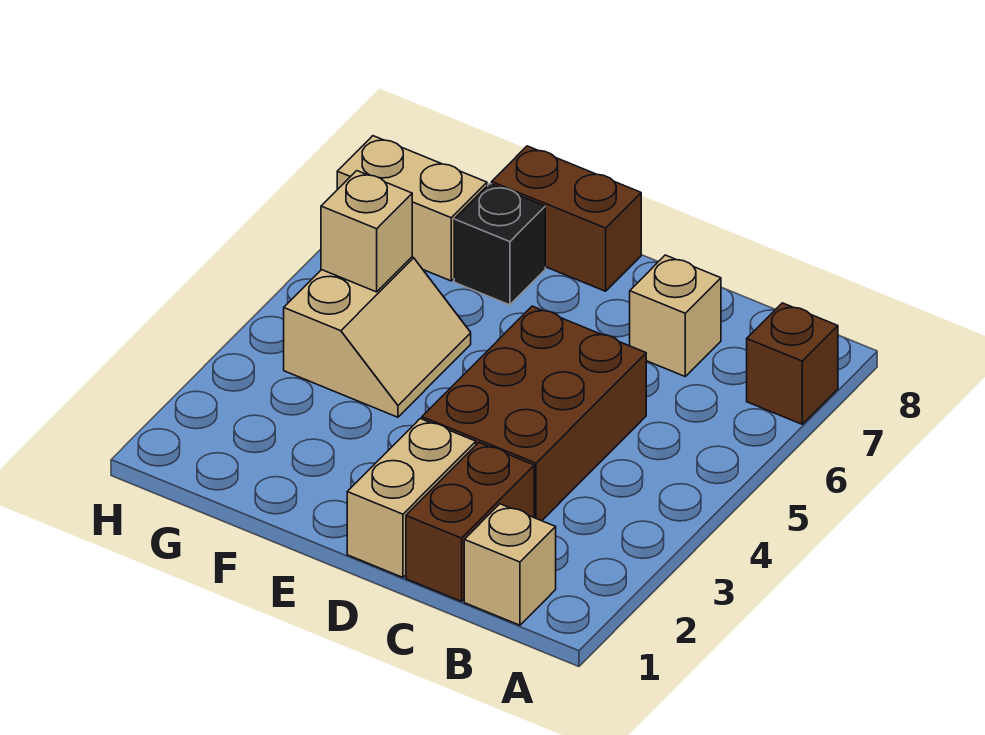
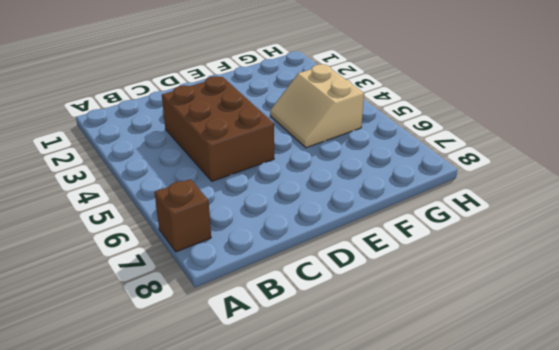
none -> tan 1x1 brick [464,504,556,625]
none -> brown 1x2 brick [406,443,534,601]

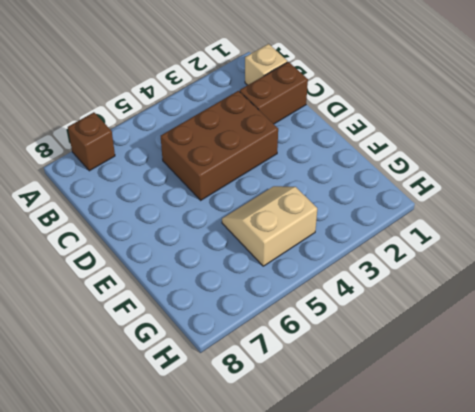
none -> tan 1x1 brick [630,255,721,376]
none -> tan 1x2 brick [347,419,476,577]

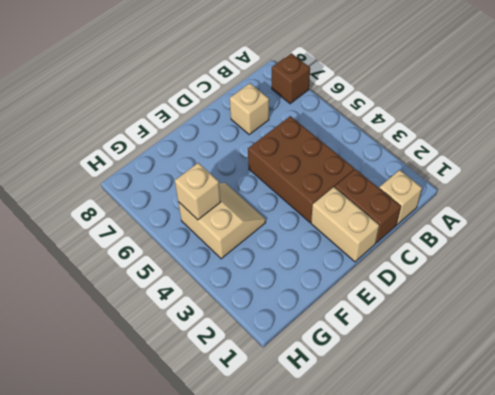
none -> brown 1x2 brick [492,146,641,291]
none -> black 1x1 brick [454,184,545,305]

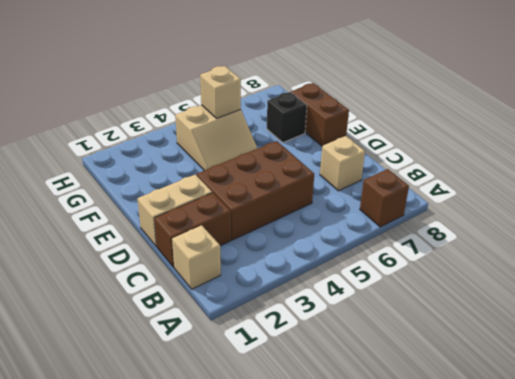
none -> tan 1x2 brick [337,136,487,281]

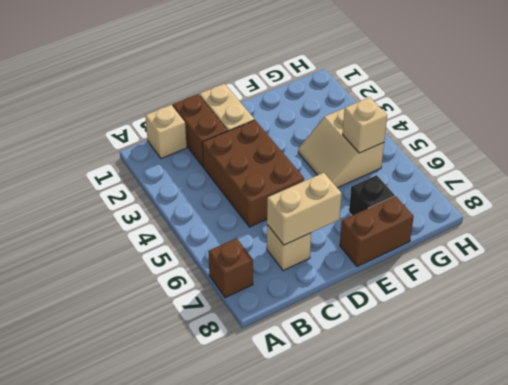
tan 1x2 brick [267,173,342,245] -> tan 1x2 brick moved to [337,136,487,281]

